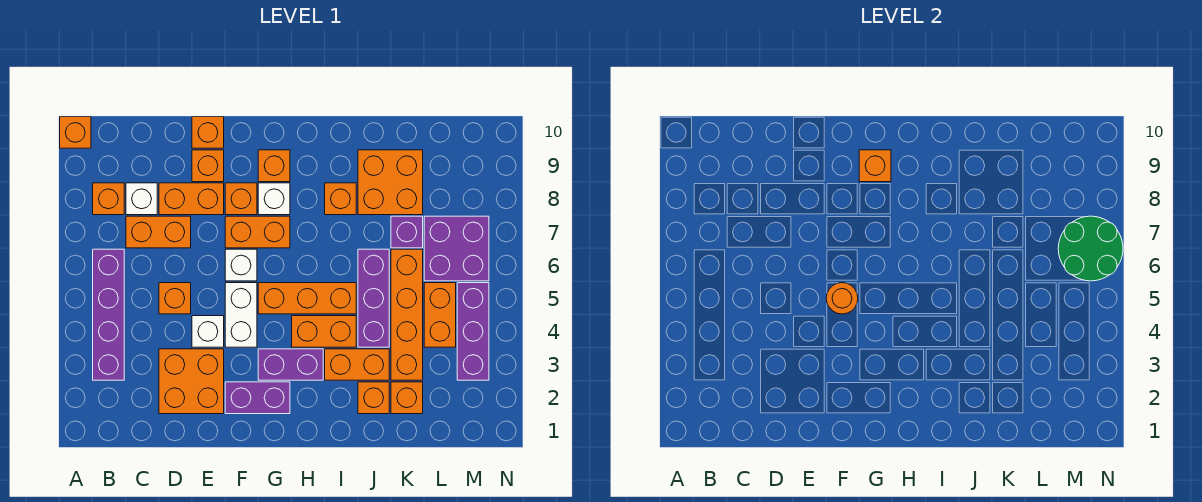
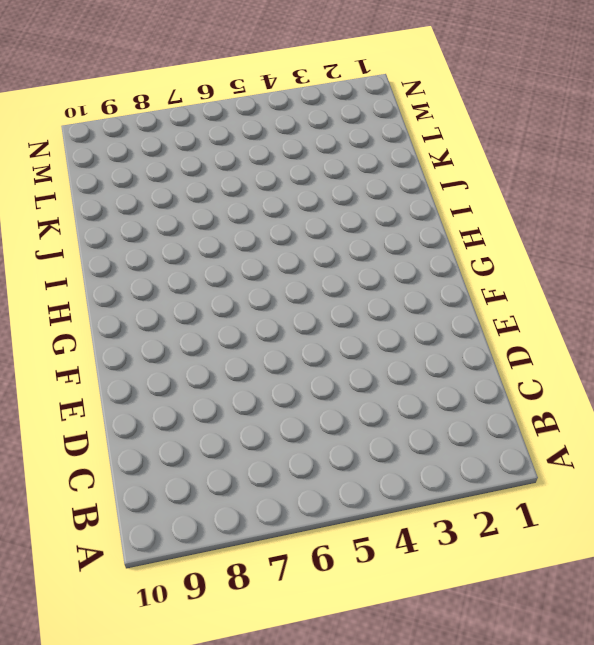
none -> orange 1x1 brick [60,117,91,148]
none -> purple 1x4 brick [93,249,124,380]
none -> orange 1x1 brick [93,183,124,215]
none -> orange 1x2 brick [126,216,191,248]

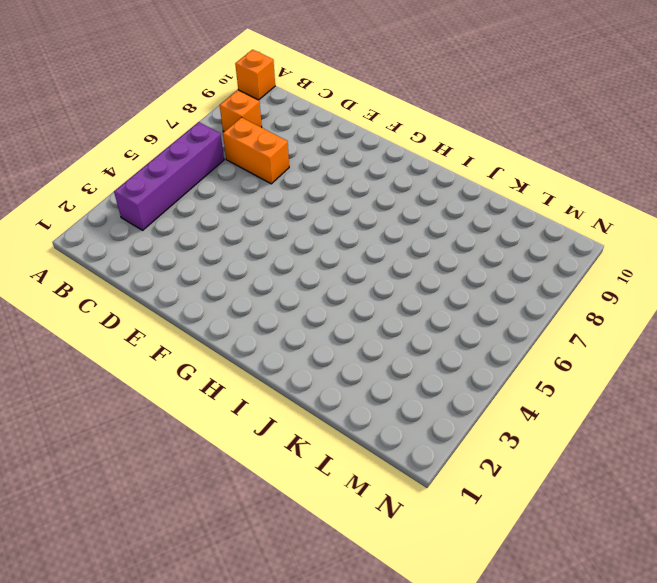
none -> white 1x1 brick [126,183,157,215]
none -> orange 2x2 brick [159,349,224,414]
none -> orange 1x1 brick [159,283,191,314]
none -> orange 1x2 brick [159,183,224,215]

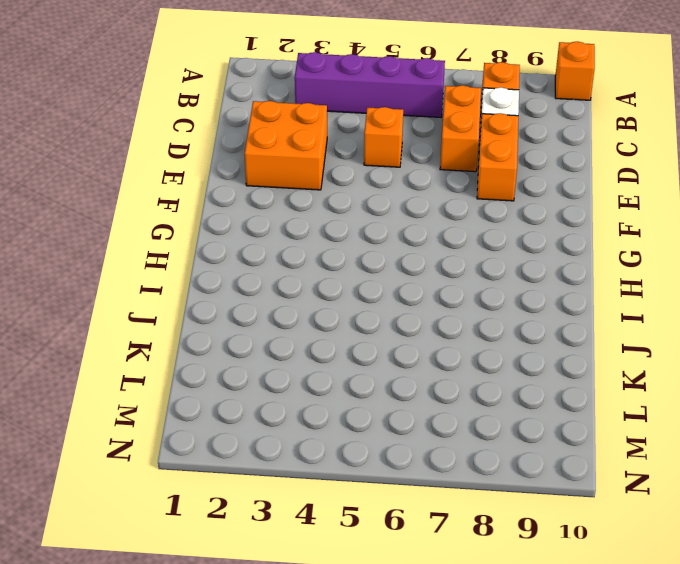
none -> white 1x1 brick [192,316,224,347]
none -> orange 1x1 brick [192,150,224,182]
none -> orange 1x1 brick [192,117,224,148]
none -> purple 1x2 brick [225,382,290,414]

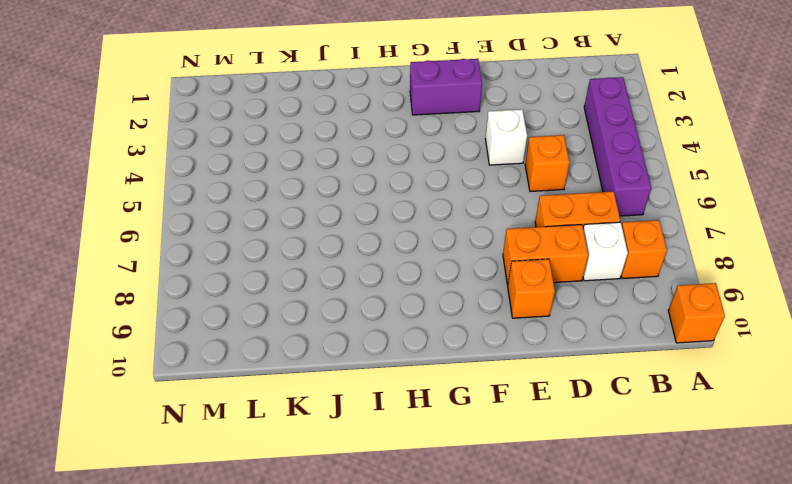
none -> orange 2x2 brick [159,349,224,414]
none -> orange 1x1 brick [192,117,224,148]
none -> white 1x2 brick [225,283,257,347]
none -> white 1x1 brick [225,249,257,281]

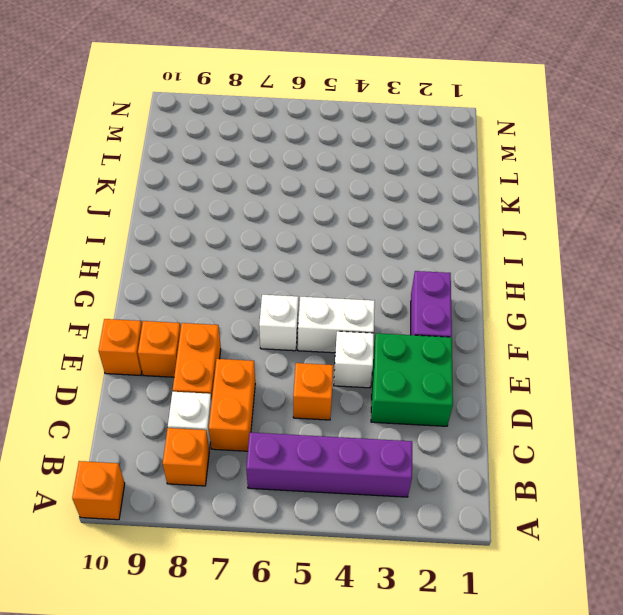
green 2x2 brick [371,333,453,426] -> orange 2x2 brick [159,349,224,414]
none -> orange 1x2 brick [225,216,290,248]
none -> orange 1x1 brick [225,183,257,215]
none -> purple 1x2 brick [258,349,323,380]
none -> orange 1x3 brick [258,283,356,314]

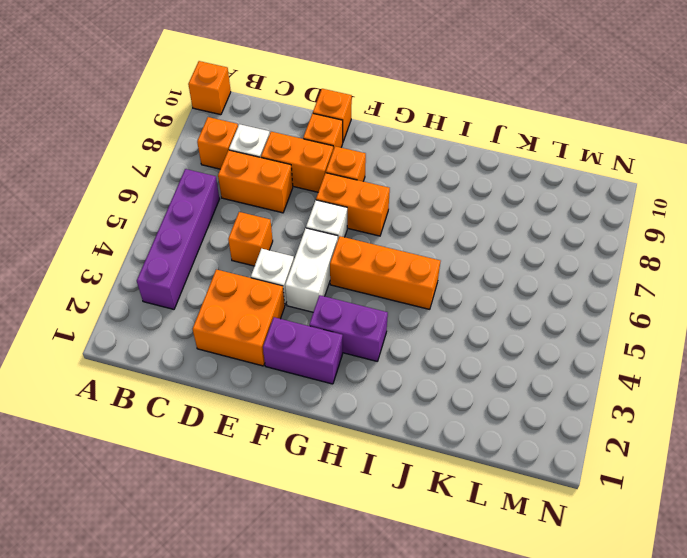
none -> white 1x1 brick [258,183,290,215]
none -> orange 1x1 brick [258,150,290,182]
none -> orange 1x2 brick [292,316,356,347]
none -> orange 1x2 brick [325,349,389,380]

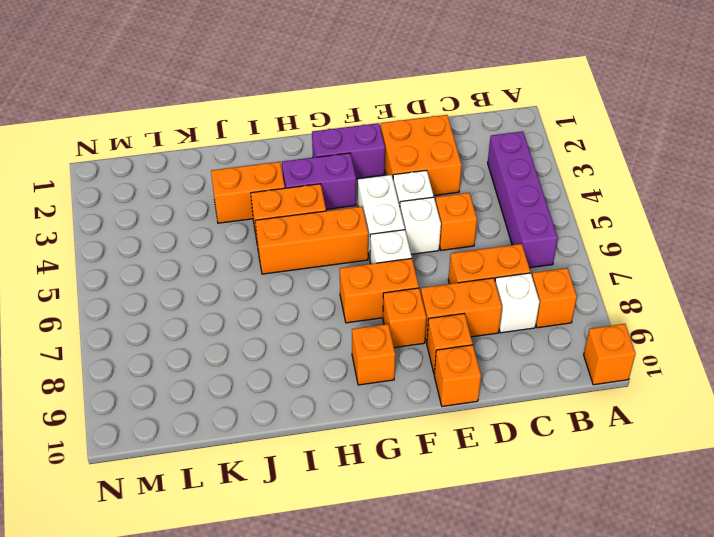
white 1x1 brick [400,197,441,254] -> white 1x1 brick moved to [258,183,290,215]
none -> orange 1x1 brick [325,183,356,215]
none -> orange 1x1 brick [358,382,389,414]
none -> purple 1x3 brick [358,249,389,347]
none -> orange 2x2 brick [358,150,423,215]

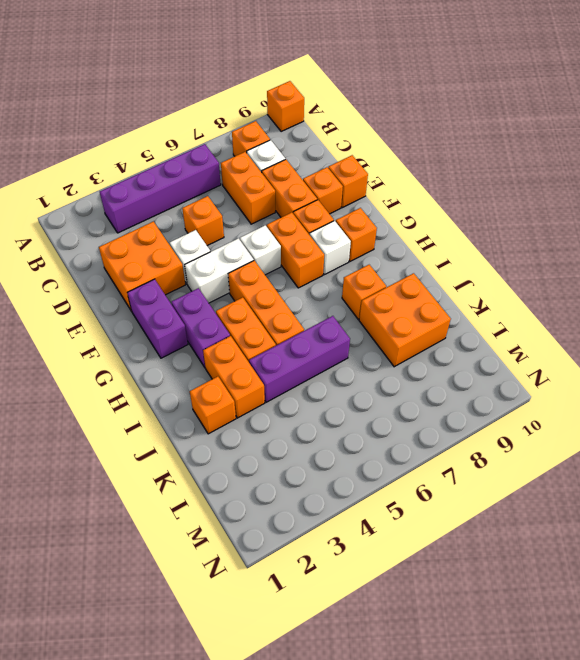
none -> orange 1x1 brick [391,382,423,414]
none -> orange 1x4 brick [391,249,423,380]
none -> purple 1x1 brick [391,216,423,248]
none -> orange 1x2 brick [424,283,456,347]

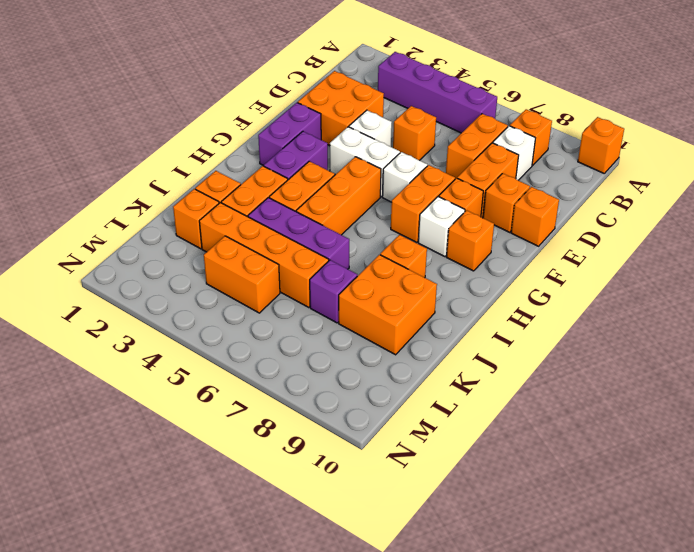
none -> purple 2x2 brick [424,216,489,281]
none -> purple 1x3 brick [457,283,489,380]
none -> orange 1x1 round brick [826,283,858,314]
none -> orange 1x1 brick [859,150,891,182]

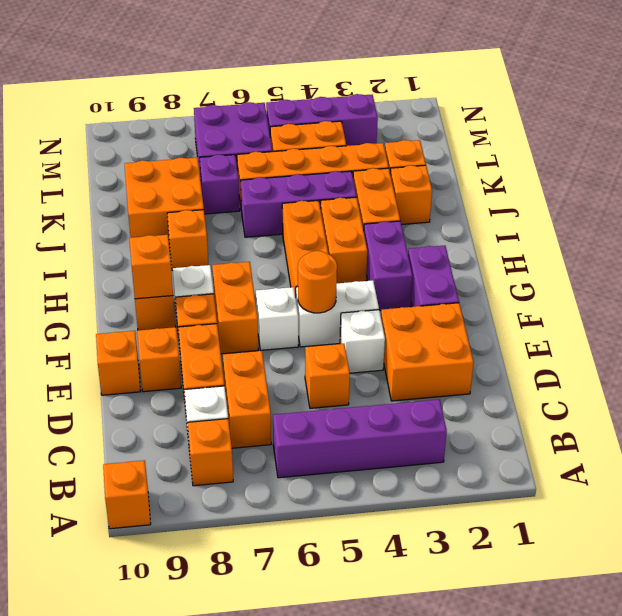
none -> green 2x2 round brick [1058,216,1123,281]

